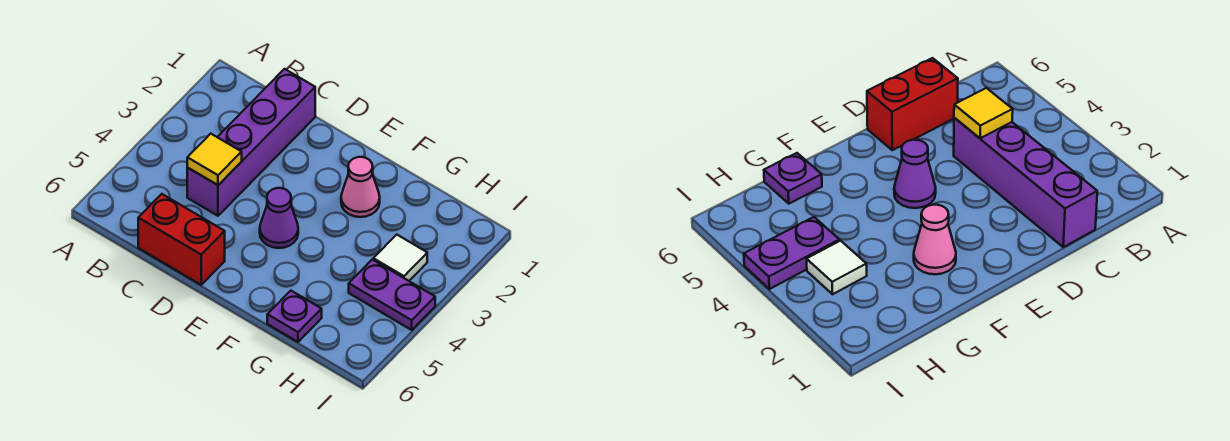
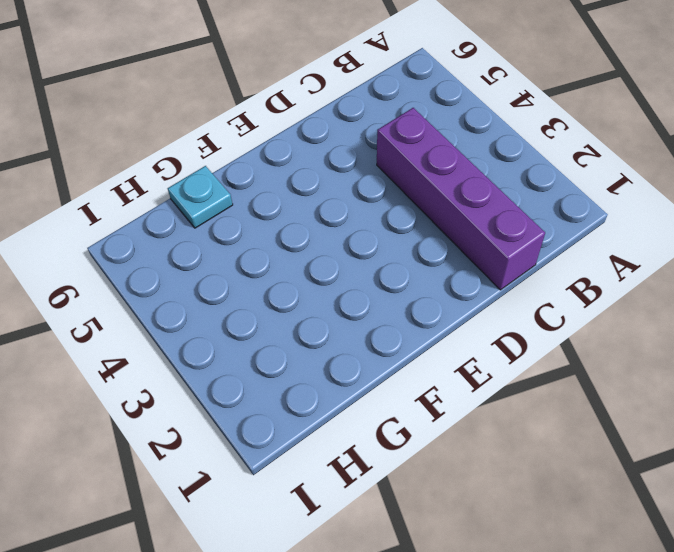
cyan 1x1 plate [168,166,233,228] -> purple 1x1 plate [267,291,322,342]
none -> red 1x2 brick [138,194,225,285]
none -> purple 1x1 cone [260,188,298,248]

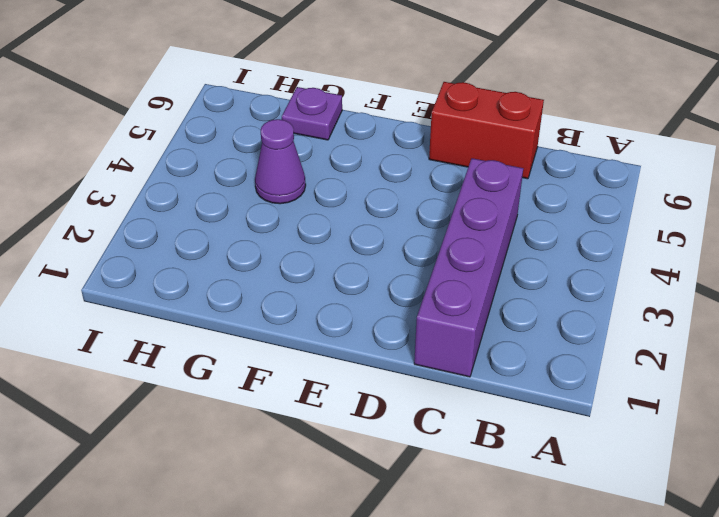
purple 1x1 cone [255,119,306,204] -> purple 1x1 cone moved to [260,188,298,248]
none -> pink 1x1 cone [341,157,380,217]
none -> white 1x1 tile [373,235,427,281]

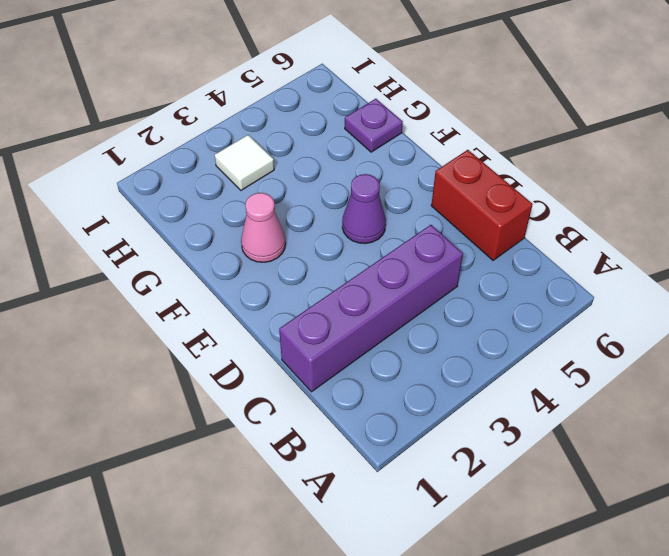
none -> purple 1x2 plate [349,260,435,330]
none -> yellow 1x1 tile [187,134,242,185]

